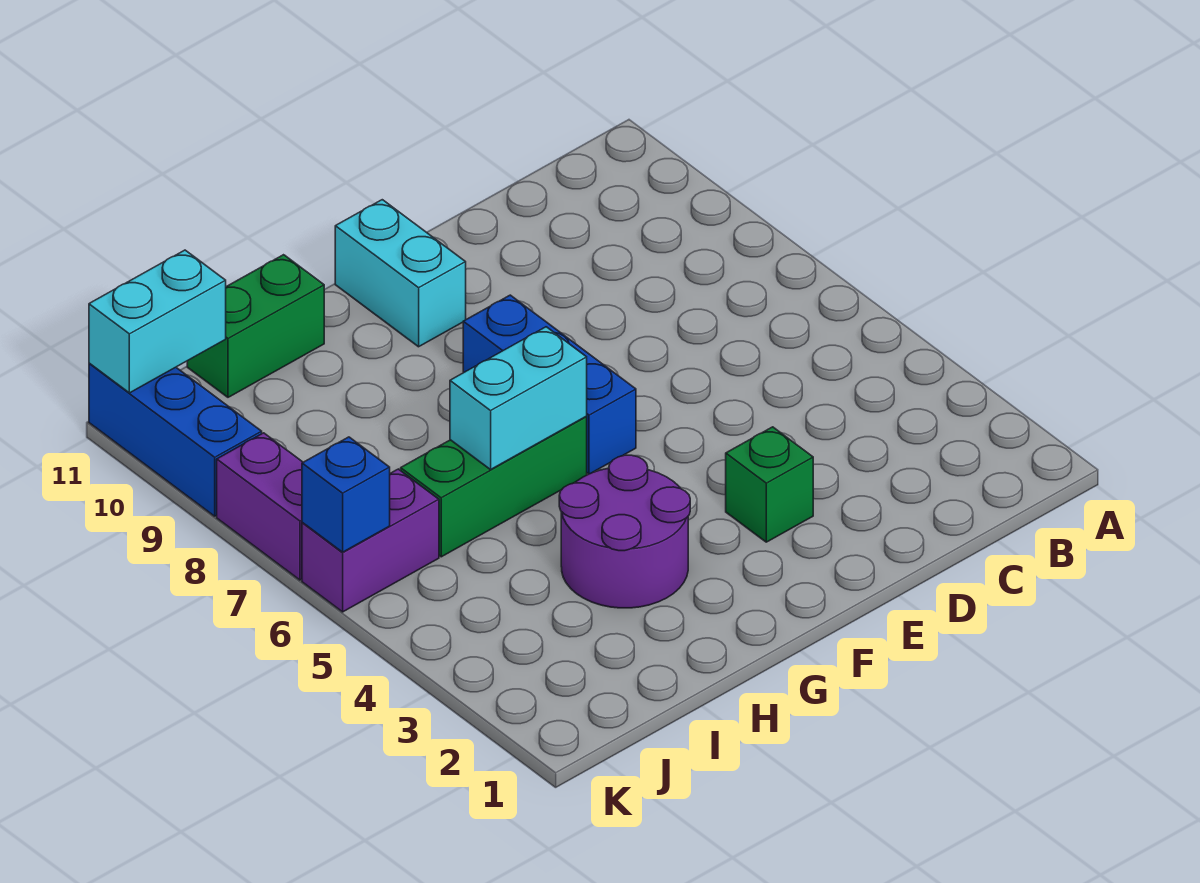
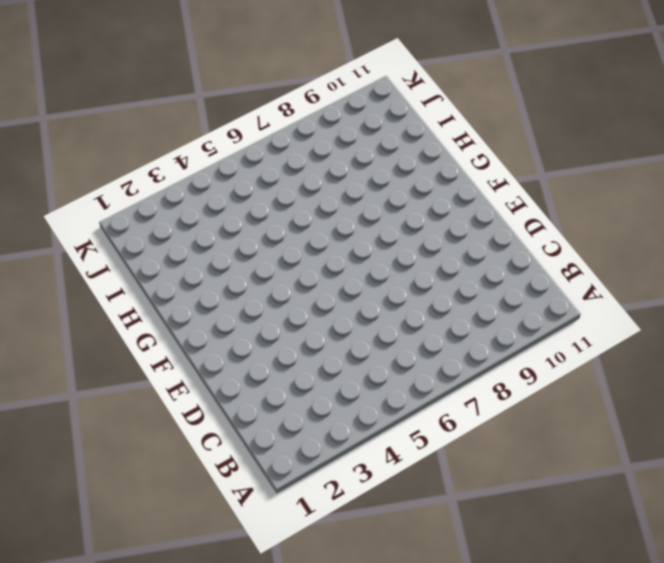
none -> green 1x1 brick [726,427,813,542]
none -> blue 1x3 brick [463,295,636,474]
none -> cyan 1x2 brick [335,200,466,347]

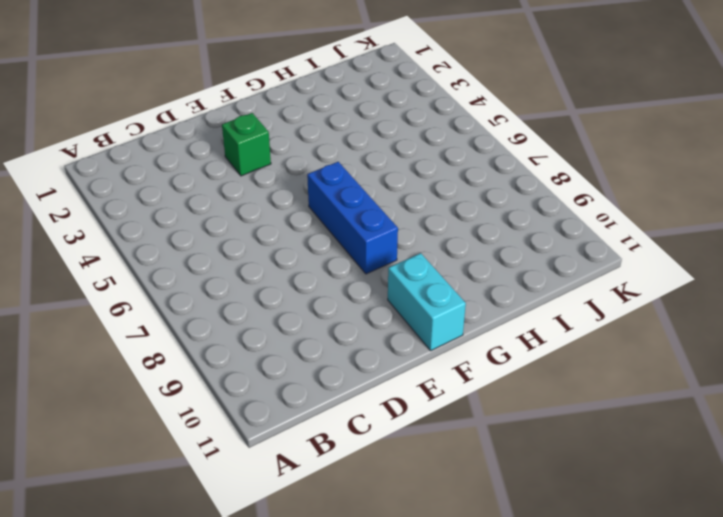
none -> purple 2x2 round brick [559,455,690,608]
none -> green 1x3 brick [401,416,587,557]
none -> green 1x2 brick [187,255,324,397]

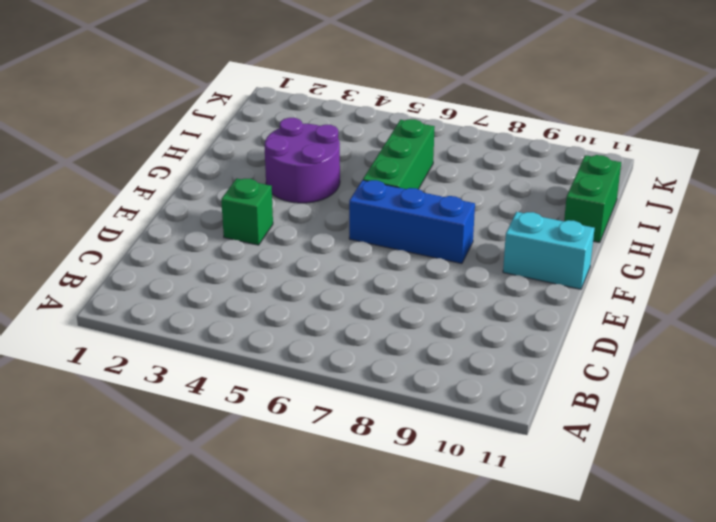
none -> purple 1x2 brick [302,469,439,612]
none -> purple 1x2 brick [217,433,303,580]
none -> blue 1x3 brick [89,363,262,516]

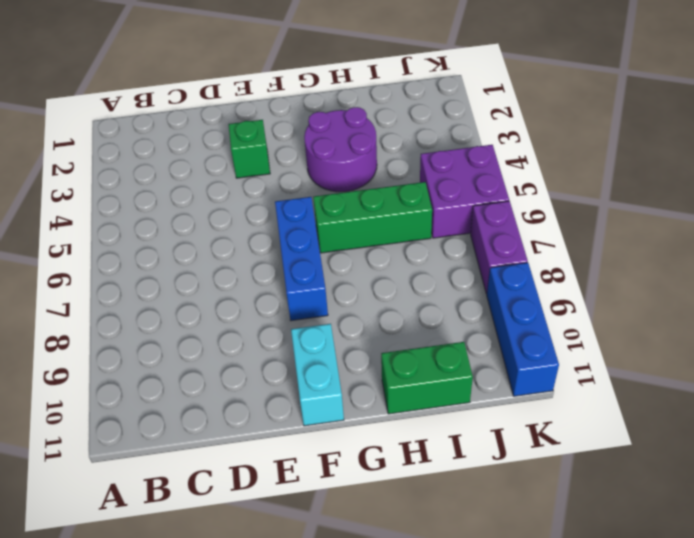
purple 2x2 brick [420,145,509,238] -> purple 1x2 brick [302,469,439,612]
none -> cyan 1x2 brick [450,327,587,470]
none -> cyan 1x2 brick [89,250,226,393]
none -> blue 1x1 brick [302,437,390,552]

